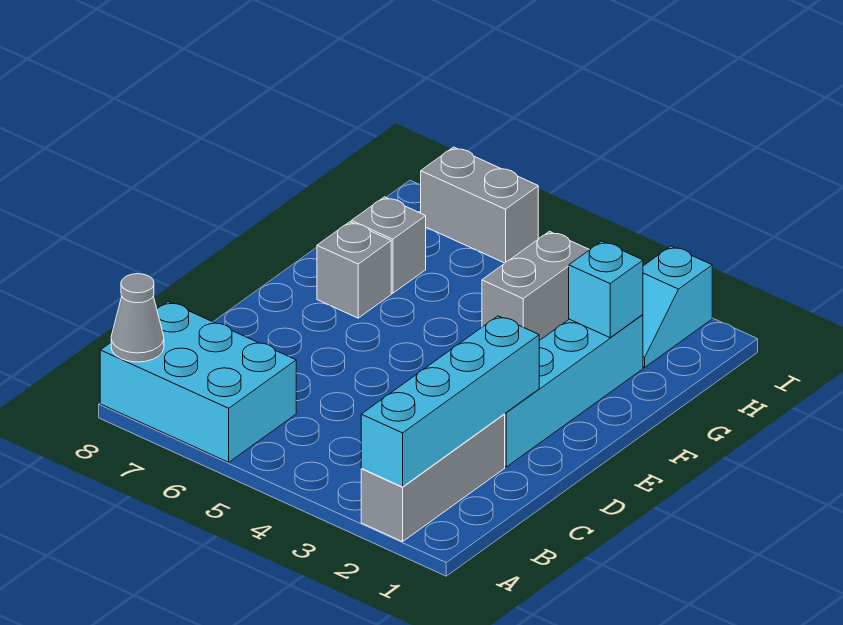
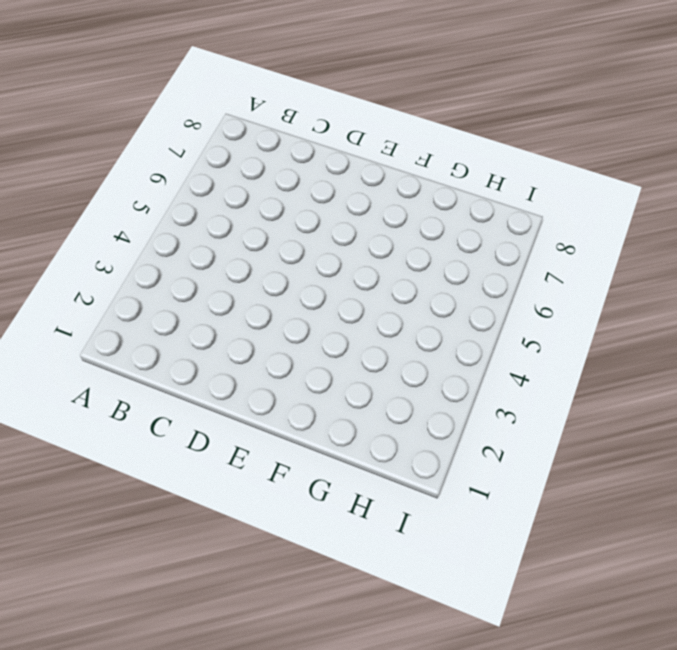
none -> grey 1x3 brick [361,414,505,542]
none -> cyan 2x3 brick [100,302,296,462]

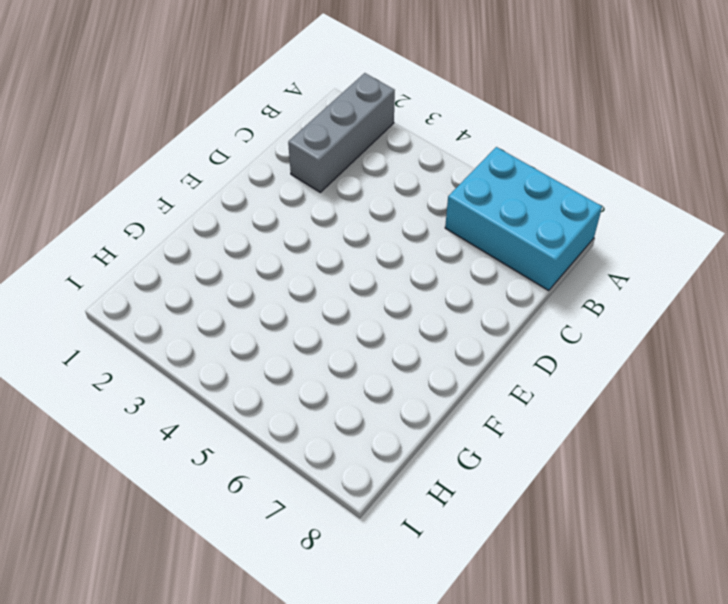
none -> cyan 1x4 brick [505,315,643,467]
none -> grey 1x1 brick [317,222,391,318]

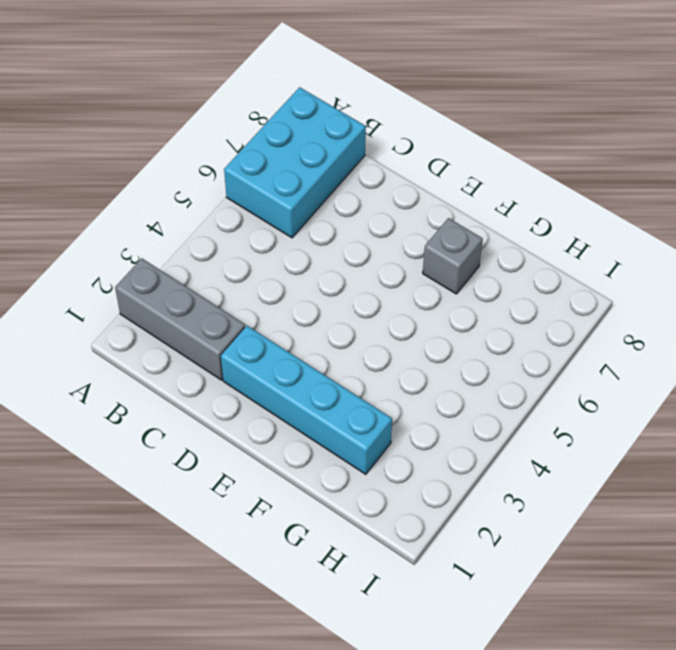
none -> grey 1x2 brick [482,231,589,341]
none -> grey 1x1 brick [351,197,426,293]

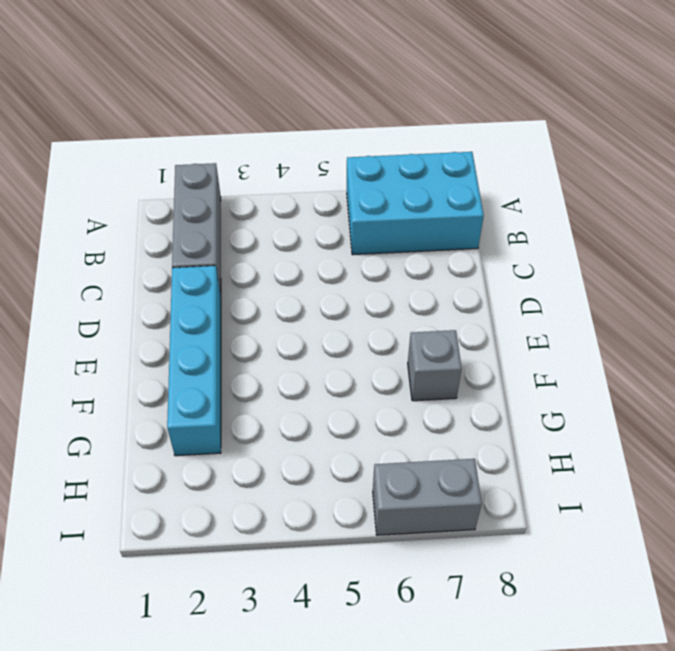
none -> grey 1x2 brick [482,231,589,341]
none -> grey 1x1 brick [351,197,426,293]

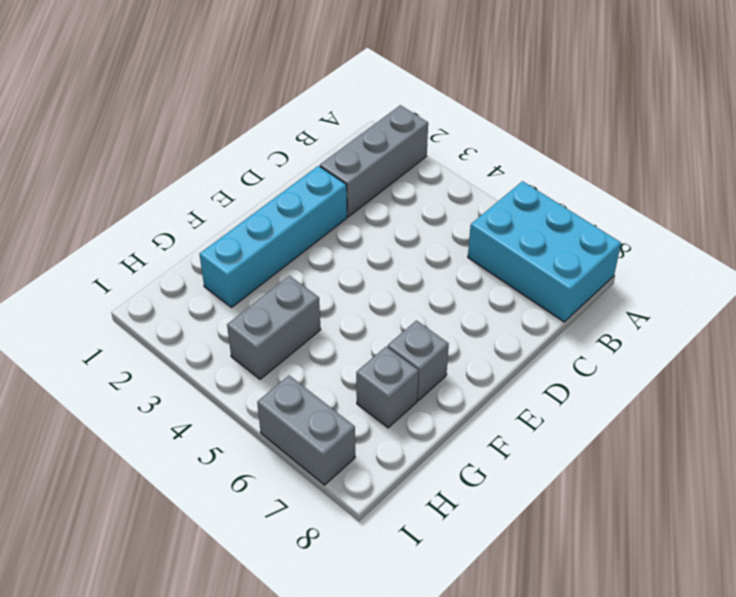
none -> cyan 1x2 slope [643,246,712,367]
none -> cyan 1x4 brick [361,316,539,487]

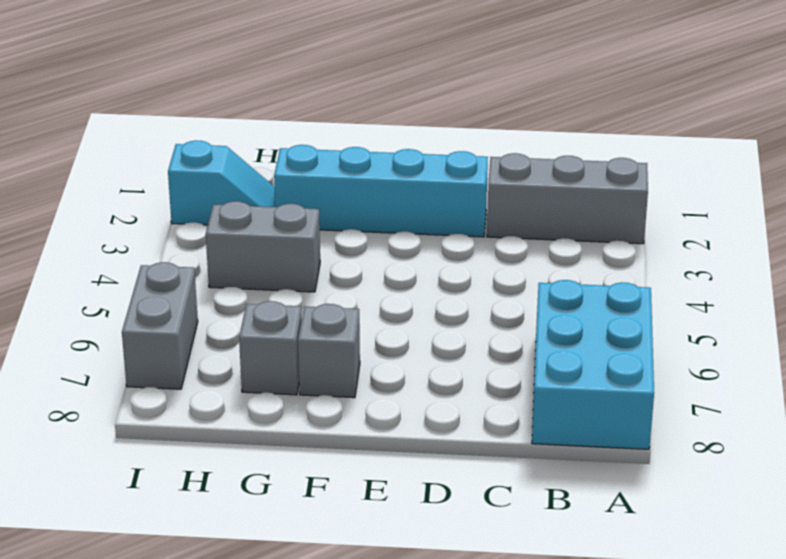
none -> cyan 1x4 brick [361,316,539,487]
none -> grey 1x1 cone [111,274,164,362]

